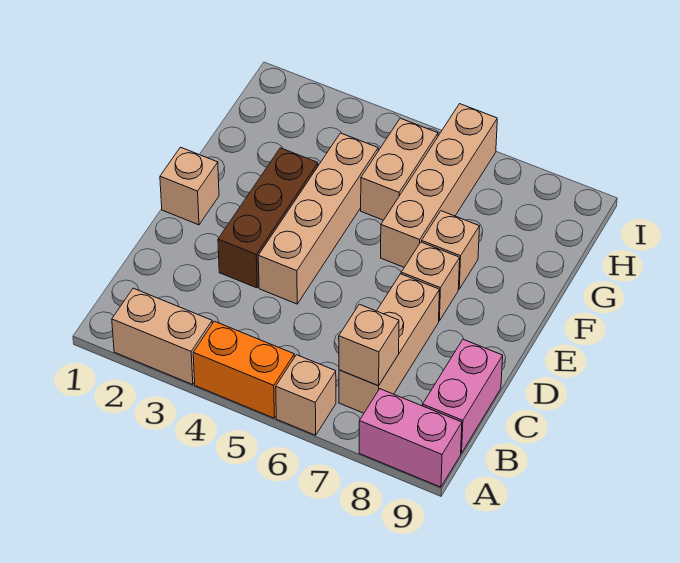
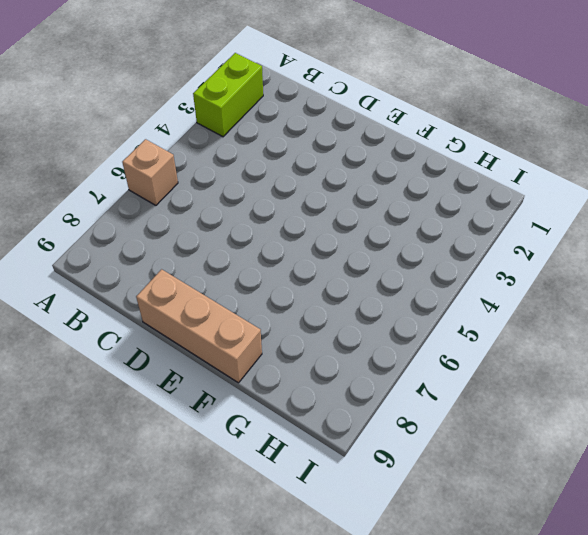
lime 1x2 brick [193,53,263,137] -> tan 1x2 brick [112,288,212,385]
tan 1x3 brick [136,269,262,383] -> tan 1x3 brick moved to [339,274,440,413]
none -> orange 1x2 brick [193,321,294,418]
none -> pink 1x2 brick [359,389,462,487]
none -> pink 1x2 brick [423,339,503,453]

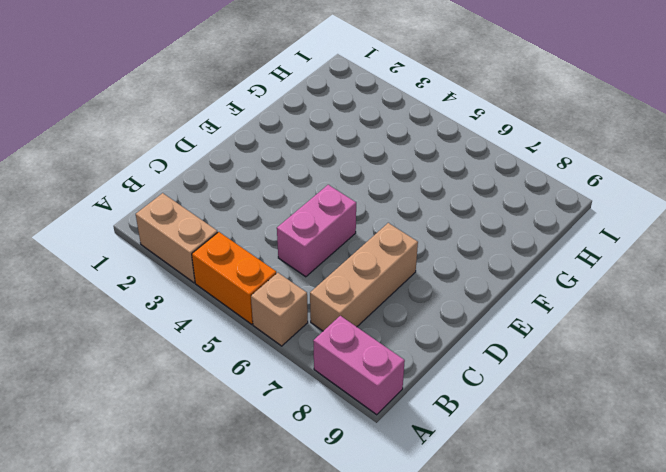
pink 1x2 brick [277,185,356,277] -> pink 1x2 brick moved to [423,339,503,453]
none -> brown 1x3 brick [218,148,318,288]
none -> tan 1x4 brick [258,133,378,304]
none -> tan 1x1 brick [160,147,219,225]

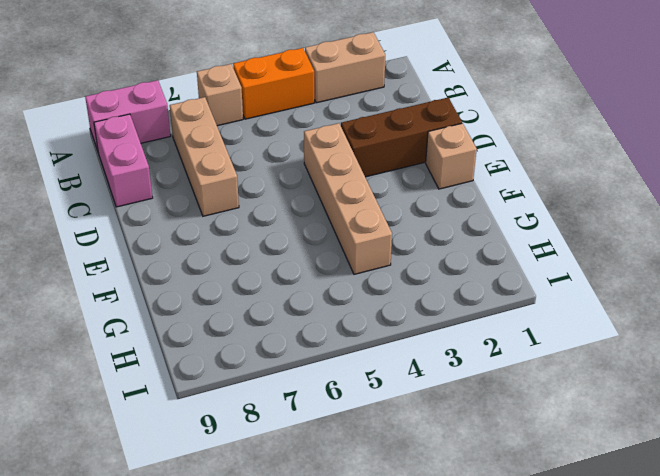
brown 1x3 brick [341,98,462,177] -> brown 1x3 brick turned to [218,148,318,288]
none -> tan 1x1 brick [401,242,460,321]
none -> tan 1x4 brick [381,104,497,267]
none -> tan 1x1 brick [422,211,480,289]

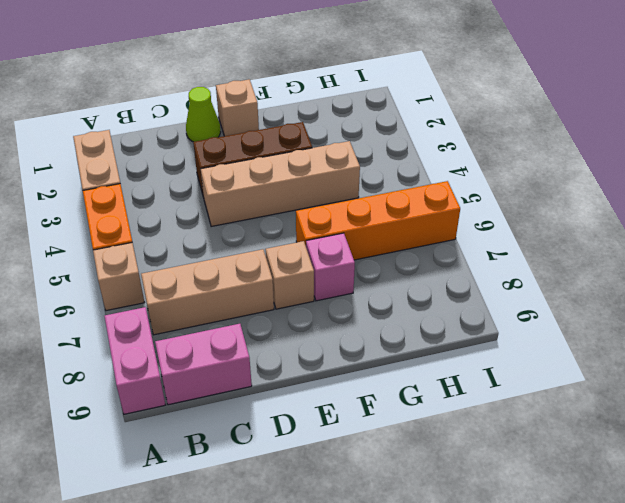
lime 1x1 cone [186,87,221,142] -> none
orange 1x4 brick [296,181,460,260] -> tan 1x4 brick [381,104,497,267]
pink 1x1 brick [306,233,355,301] -> tan 1x1 brick [422,211,480,289]
none -> tan 1x2 brick [361,118,438,220]
none -> tan 1x1 brick [339,304,399,386]

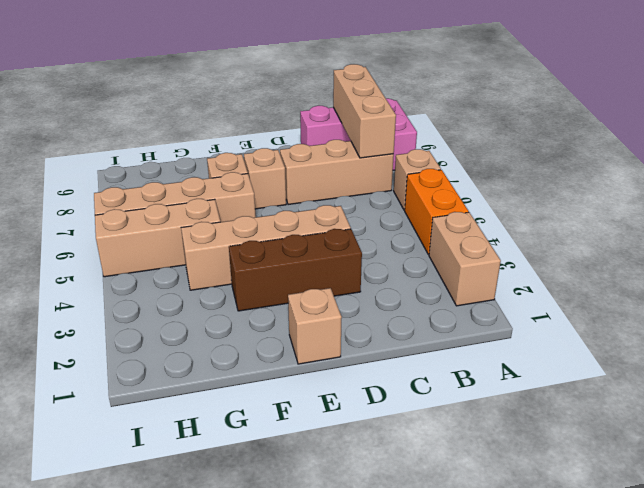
tan 1x3 brick [333,64,396,158] -> tan 1x1 brick [339,304,399,386]
tan 1x3 brick [95,199,220,277] -> tan 1x2 brick [361,118,438,220]

